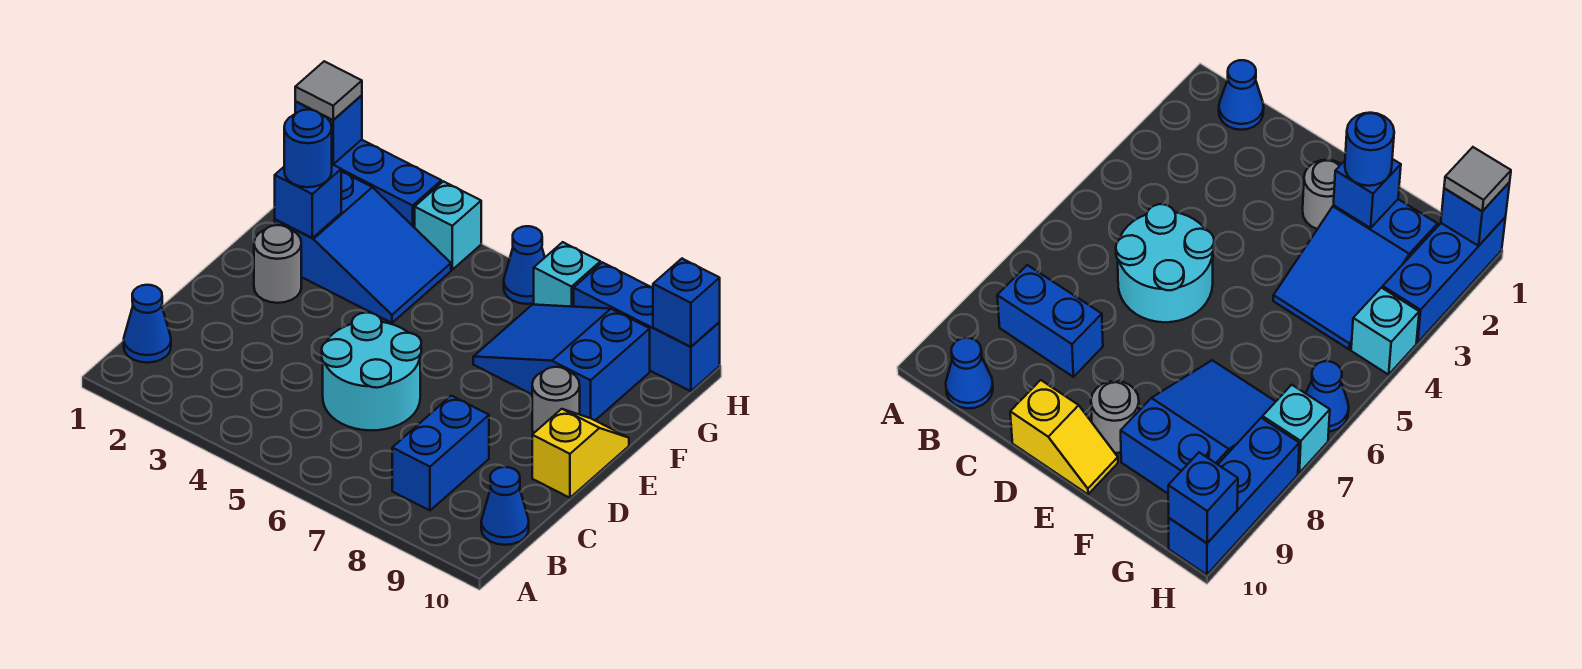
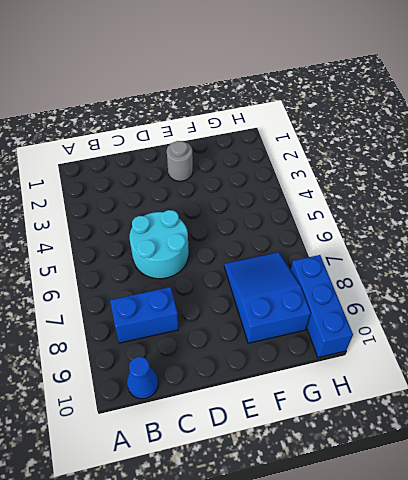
none -> blue 1x1 cone [124,285,171,363]
none -> yellow 1x2 slope [532,409,629,498]
none -> grey 1x1 round brick [532,367,580,434]

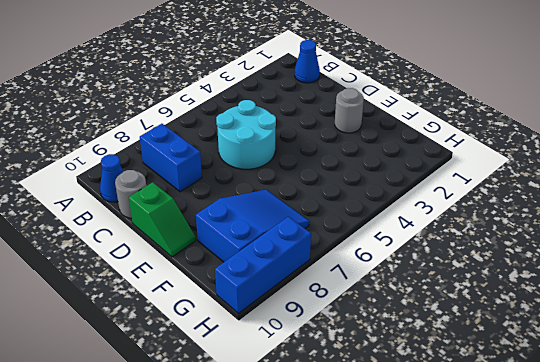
grey 1x1 round brick [115,170,146,218] -> grey 1x1 round brick moved to [532,367,580,434]
green 1x2 slope [129,182,196,257] -> yellow 1x2 slope [532,409,629,498]
none -> blue 2x3 slope [275,171,451,323]
none -> blue 1x3 brick [333,140,441,228]
none -> cyan 1x1 brick [415,181,481,270]

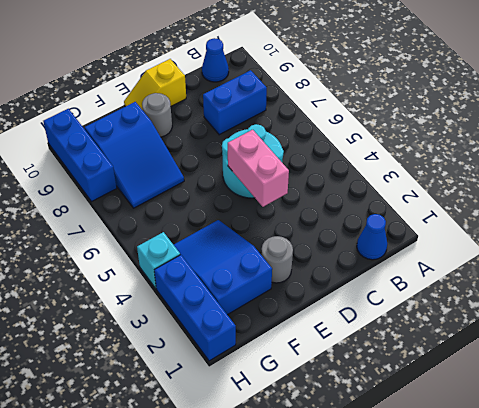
pink 1x2 brick [228,130,289,207] -> none
none -> blue 1x1 cone [504,226,545,304]
none -> cyan 1x1 brick [534,242,600,307]
none -> blue 1x1 brick [275,164,341,238]

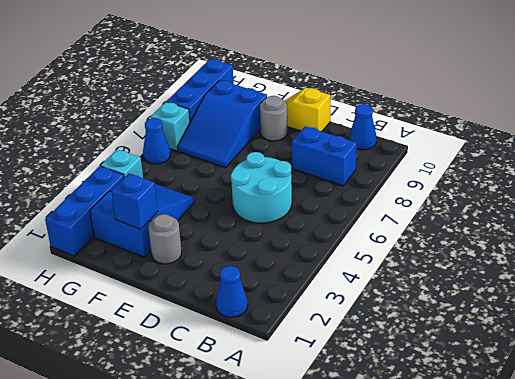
none -> blue 1x1 brick [295,95,362,164]
none -> blue 1x1 brick [653,259,720,347]
none -> blue 1x1 round brick [284,110,332,187]

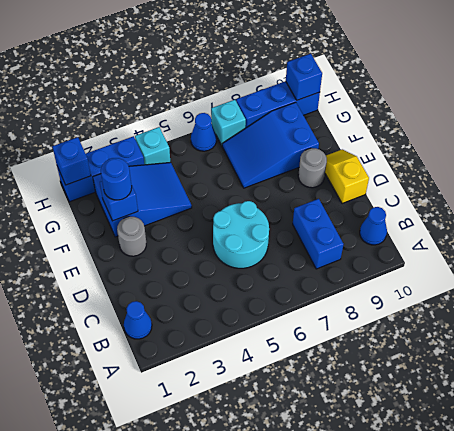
none -> grey 1x1 tile [295,61,362,120]

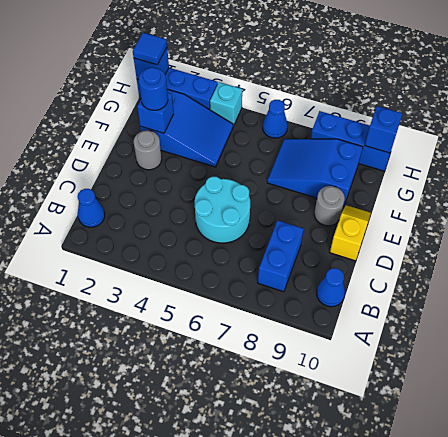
blue 1x1 tile [133,33,167,65] -> grey 1x1 tile [295,61,362,120]
none -> cyan 1x1 brick [534,242,600,307]

